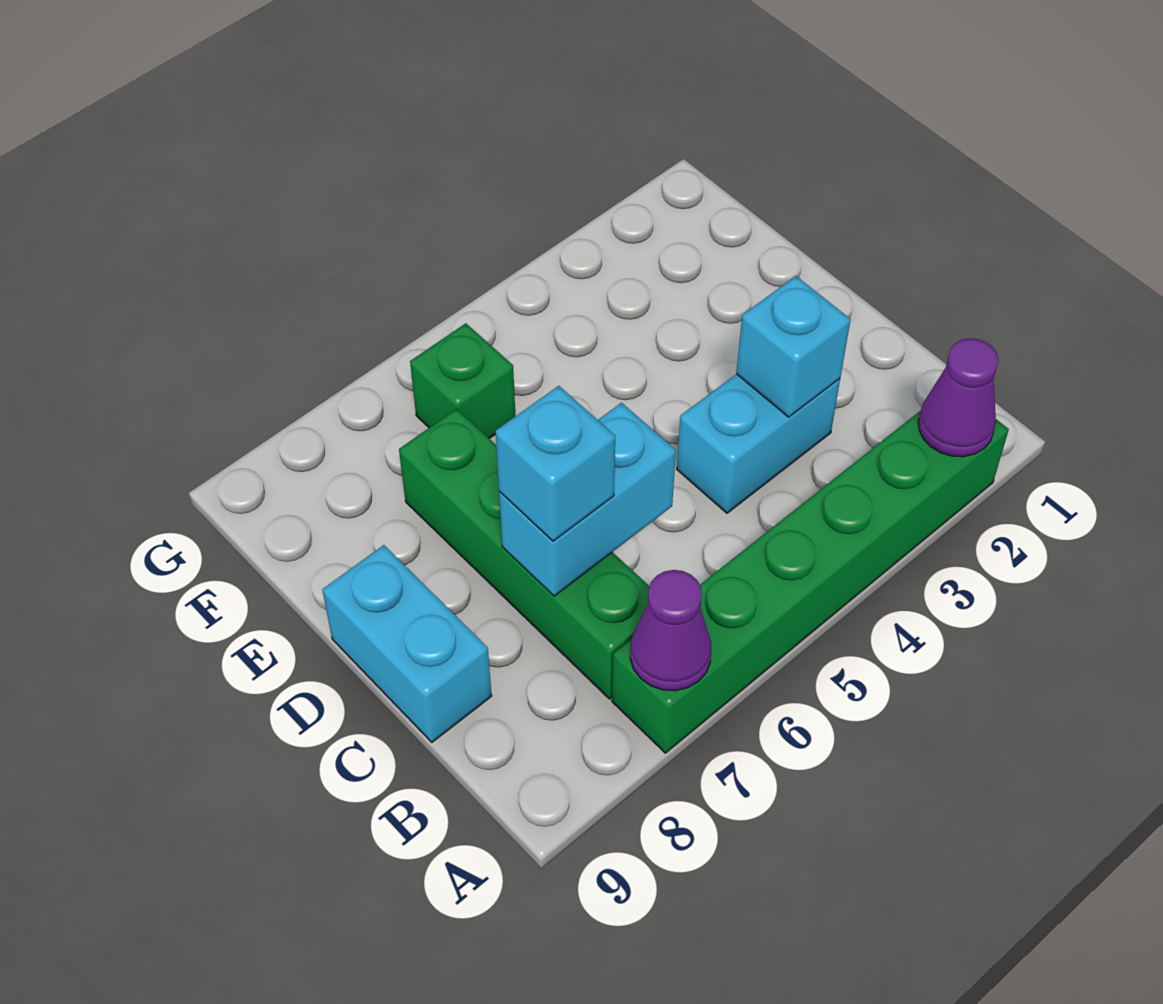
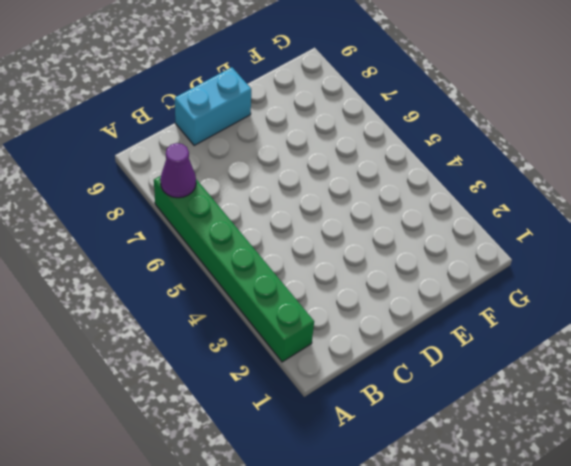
none -> green 1x4 brick [399,409,649,699]
none -> cyan 1x2 brick [677,374,840,513]

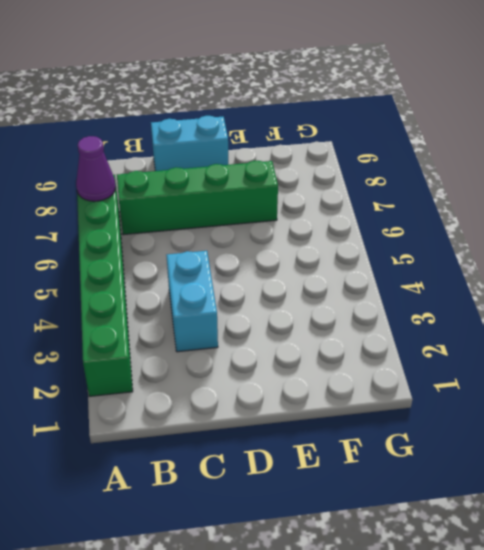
none -> green 1x1 brick [410,323,515,439]
none -> purple 1x1 cone [919,338,998,457]

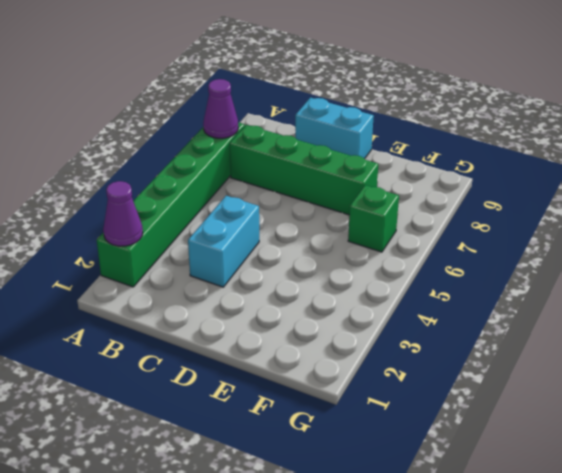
none -> cyan 1x1 brick [736,276,851,417]
none -> cyan 1x2 brick [499,403,676,596]

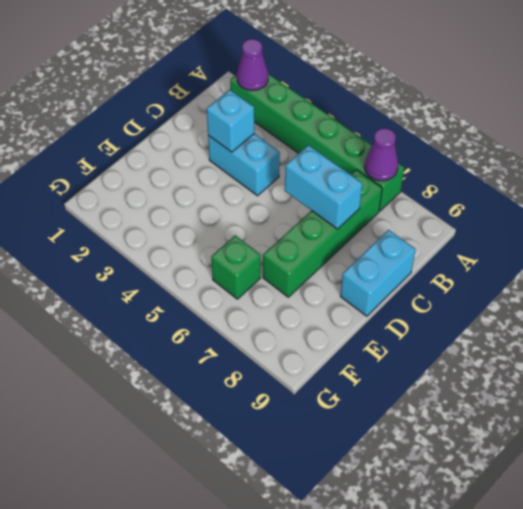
none -> cyan 1x1 brick [495,386,615,541]

